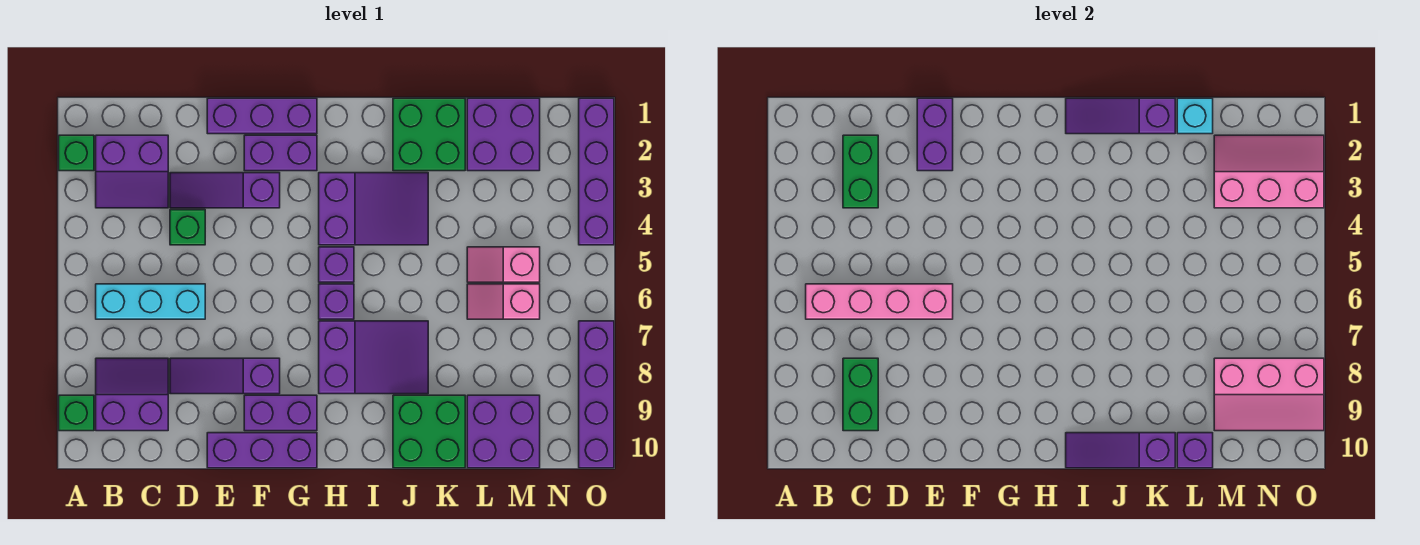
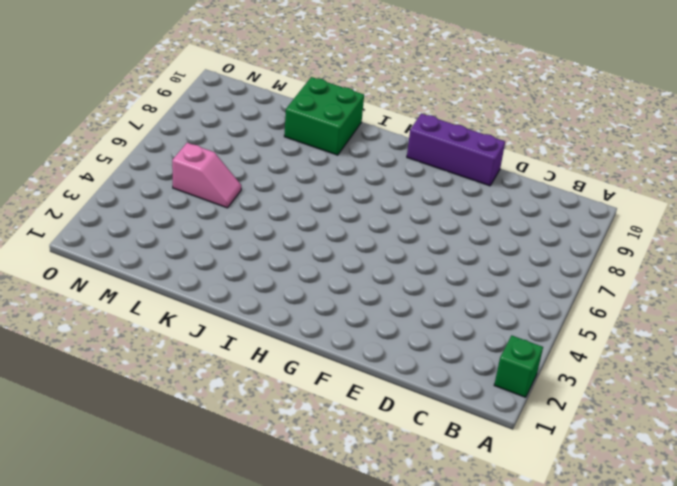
none -> green 1x1 brick [59,395,94,431]
none -> purple 2x2 slope [96,135,168,208]
none -> cyan 1x3 brick [96,284,205,319]
none -> purple 2x2 slope [96,358,168,431]

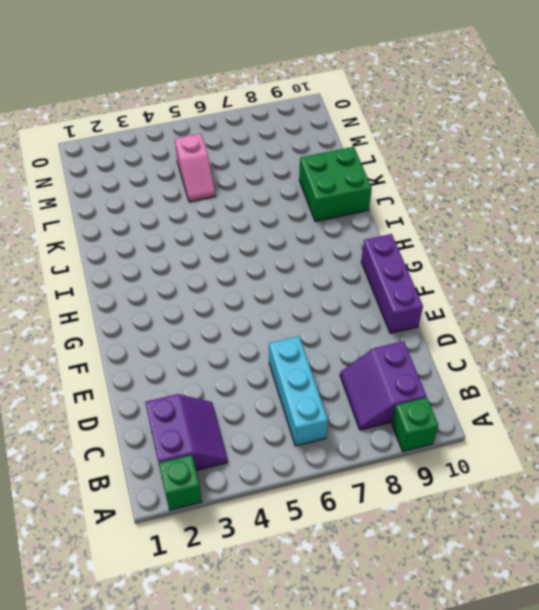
none -> purple 1x3 slope [170,173,280,208]
none -> green 1x1 brick [170,210,205,245]
none -> purple 1x3 slope [170,358,280,394]
none -> purple 1x3 brick [207,98,317,134]

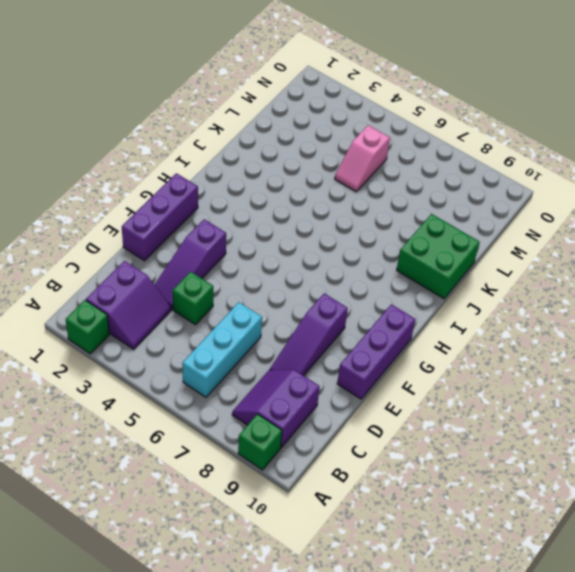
none -> purple 1x2 brick [244,135,317,171]
none -> purple 1x2 brick [244,395,317,431]
none -> purple 2x3 slope [319,173,428,245]
none -> purple 1x1 brick [319,247,354,282]

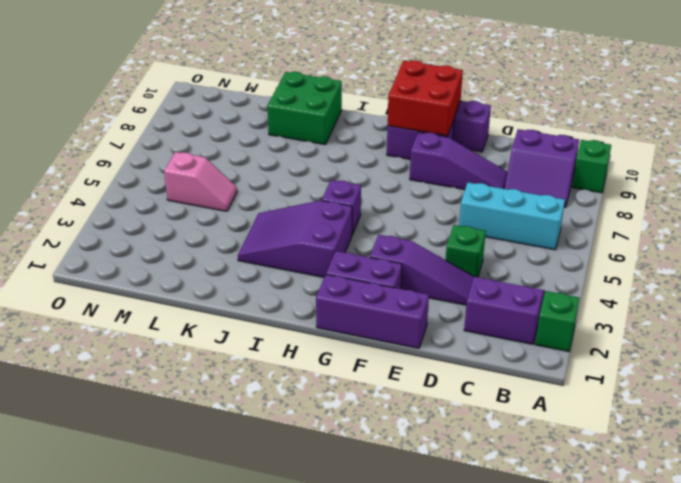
red 2x2 brick [388,60,463,136] -> none
none -> purple 1x1 brick [319,284,354,319]
none -> purple 2x3 slope [319,321,428,394]
none -> green 2x2 brick [393,98,465,171]
none -> purple 2x2 brick [467,98,540,171]

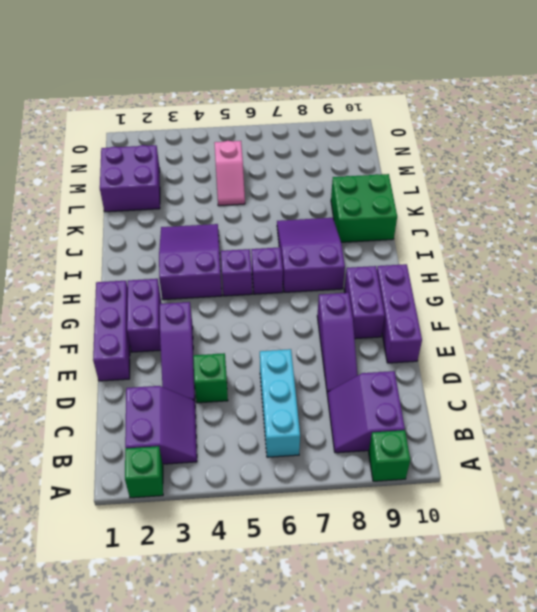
none -> green 2x2 brick [393,98,465,171]
none -> pink 1x2 slope [467,284,540,319]
none -> purple 2x2 brick [467,395,540,468]
none -> purple 1x4 brick [579,98,614,245]

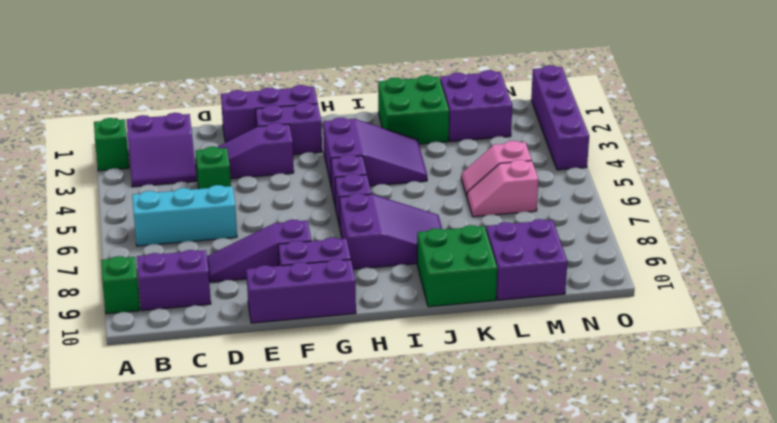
none -> purple 1x4 brick [579,321,614,468]
none -> pink 1x4 brick [806,284,953,319]
none -> green 1x2 brick [843,135,878,208]
none -> green 1x2 brick [843,358,878,431]

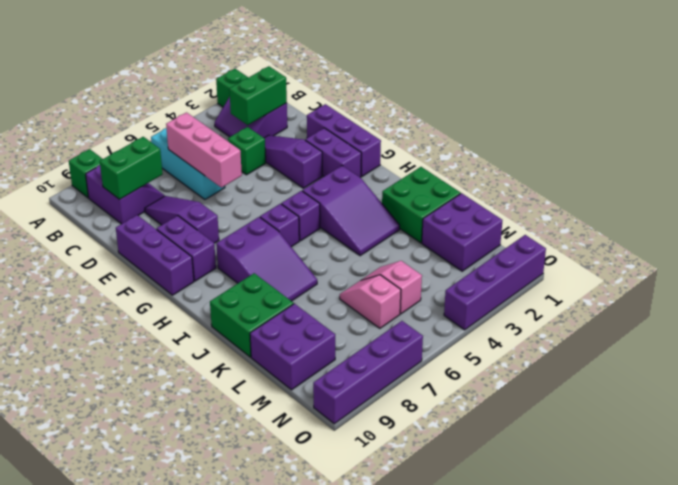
pink 1x3 brick [166,112,242,188] -> pink 1x4 brick [806,284,953,319]
none -> purple 1x2 brick [917,98,953,171]
none -> purple 1x3 slope [1066,98,1175,134]
none -> purple 1x3 slope [1066,433,1175,468]
none -> cyan 1x1 brick [1177,98,1213,134]

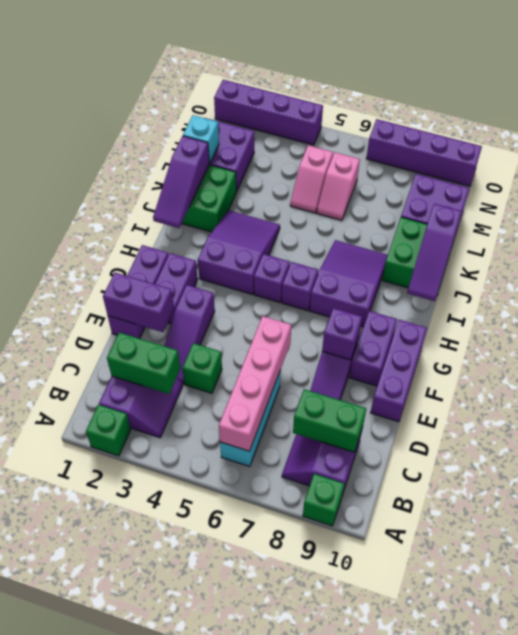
purple 1x1 brick [322,308,362,360] -> purple 1x1 brick moved to [1177,433,1213,468]
none -> pink 2x3 slope [1214,135,1324,208]
none -> pink 2x3 slope [1214,358,1324,431]

